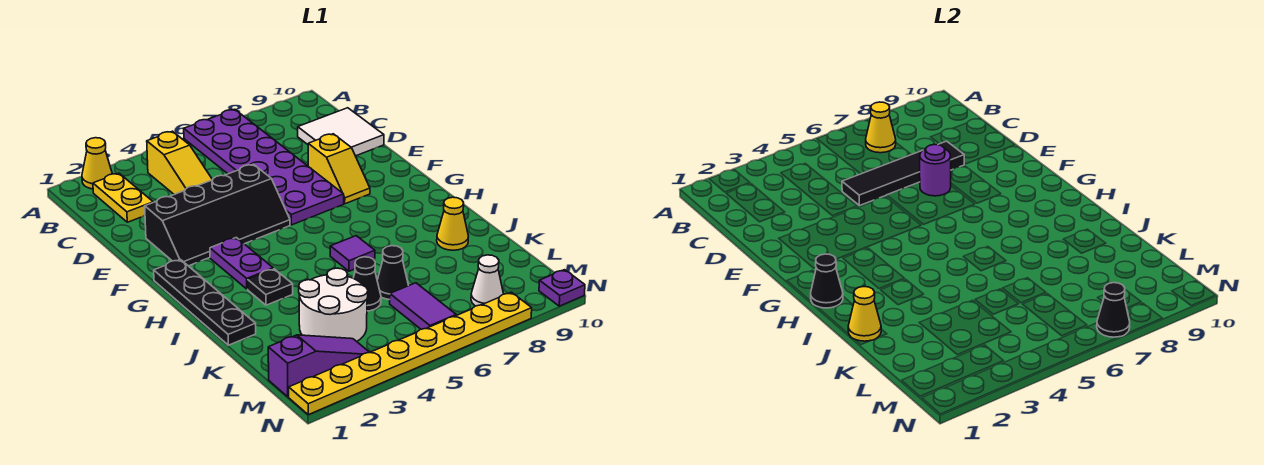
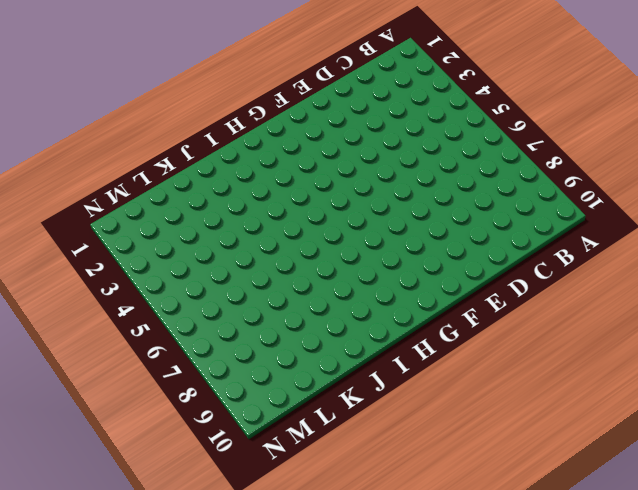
none -> yellow 1x1 cone [82,138,112,189]
none -> purple 2x6 plate [184,109,344,225]
none -> yellow 1x2 plate [93,173,153,222]

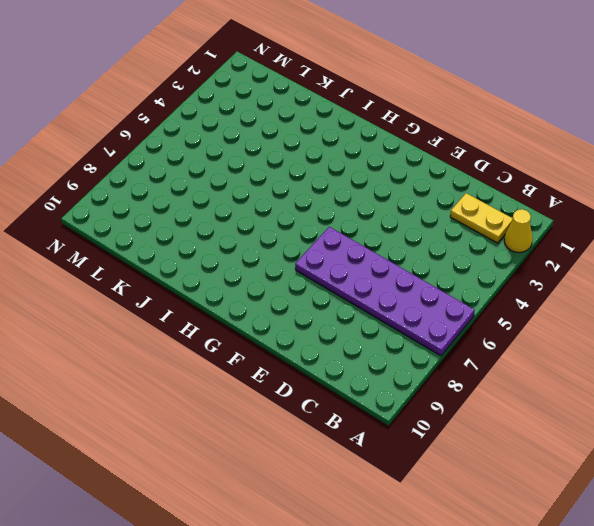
none -> yellow 1x3 slope [147,131,212,194]
none -> white 2x2 tile [298,108,384,156]
none -> black 2x4 slope [145,164,290,266]

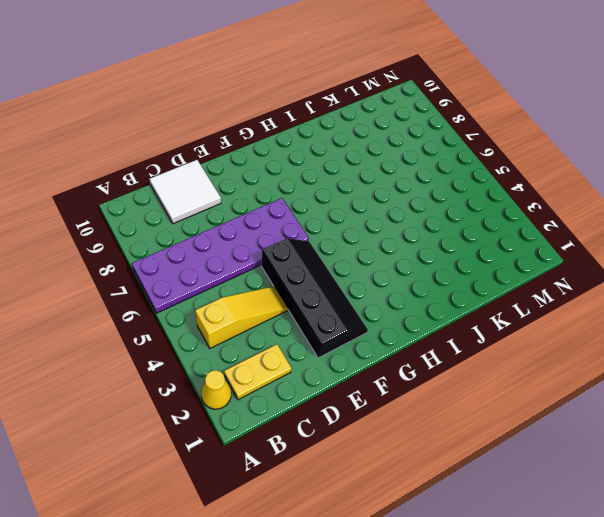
none -> yellow 1x2 slope [308,134,370,204]
none -> black 1x4 plate [154,260,256,345]
none -> purple 1x2 plate [210,238,273,289]

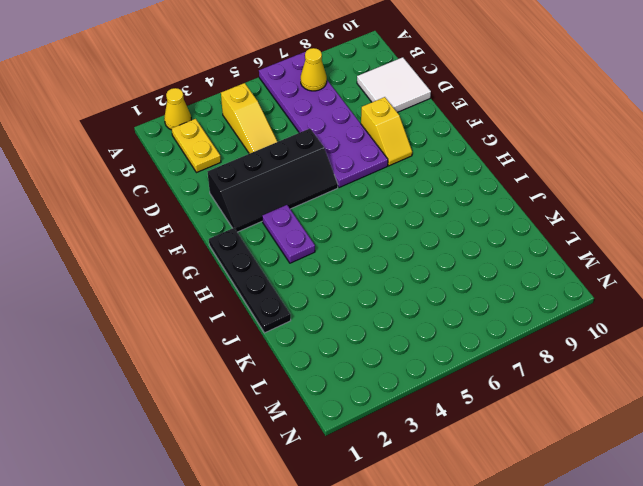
none -> black 1x1 plate [248,269,293,305]
none -> purple 1x1 tile [330,236,375,271]
none -> yellow 1x1 cone [437,197,468,250]

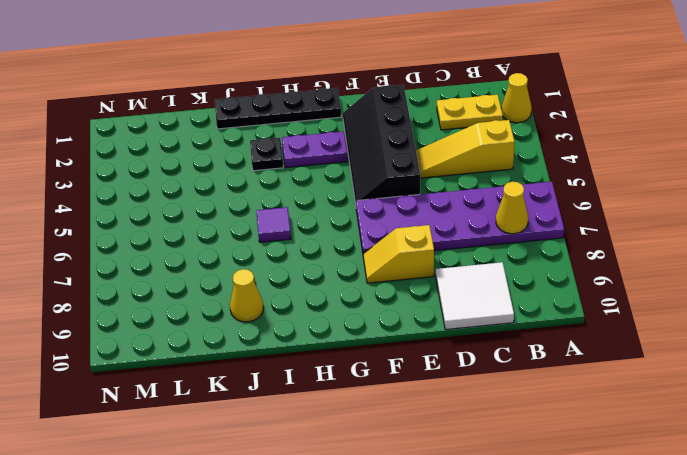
none -> white 2x2 round brick [299,268,368,341]
none -> black 1x1 cone [353,257,381,311]
none -> black 1x1 cone [377,246,408,300]

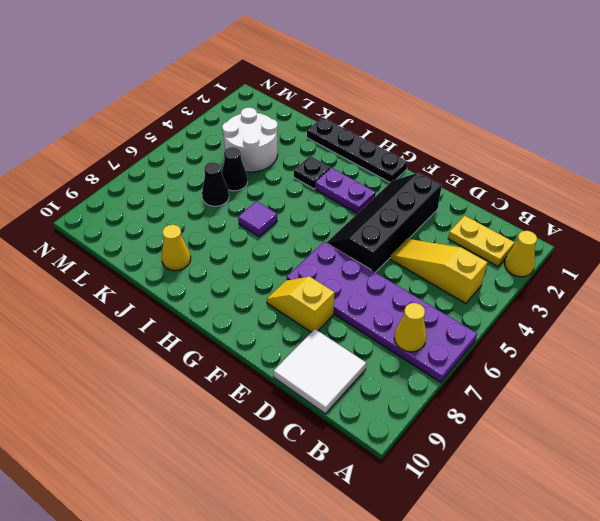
none -> purple 1x2 tile [390,283,456,329]
none -> purple 1x3 slope [268,335,370,397]
none -> white 1x1 cone [471,255,503,306]

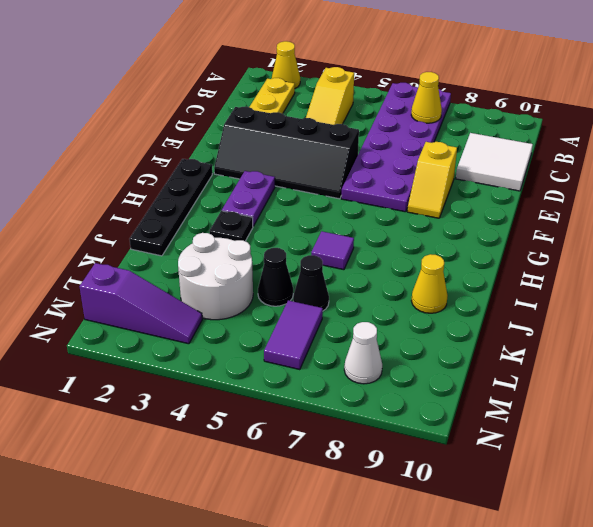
none -> yellow 1x8 plate [289,292,532,415]
none -> purple 1x1 plate [539,270,585,306]
none -> black 1x4 tile [842,141,964,206]

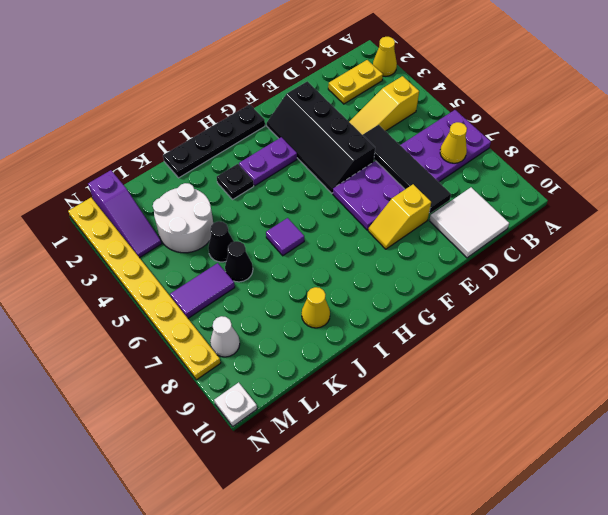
white 1x1 plate [214,382,257,426] -> purple 1x1 plate [539,270,585,306]
none -> purple 1x1 round brick [920,144,951,196]
none -> black 1x1 cone [811,254,843,308]
none -> yellow 1x1 cone [848,287,881,341]

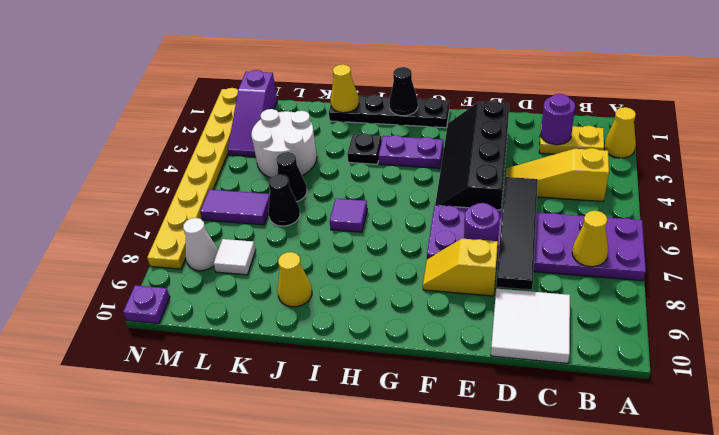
purple 1x1 round brick [541,94,575,145] -> none
white 1x1 tile [213,239,256,275] -> none
none -> black 1x1 cone [1097,283,1130,337]

